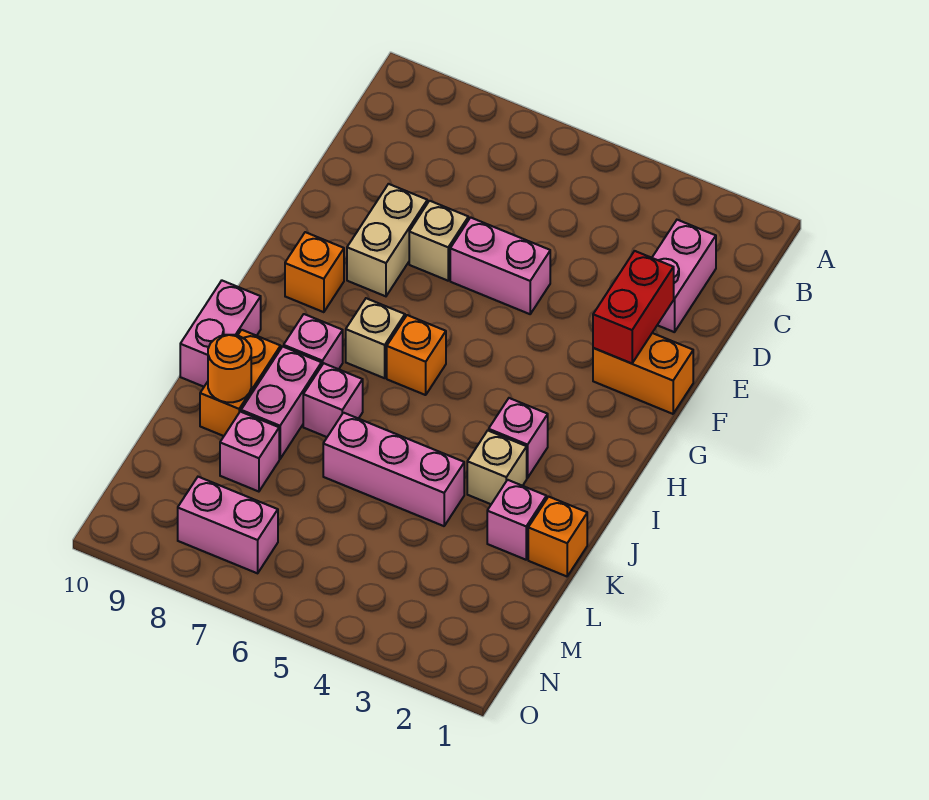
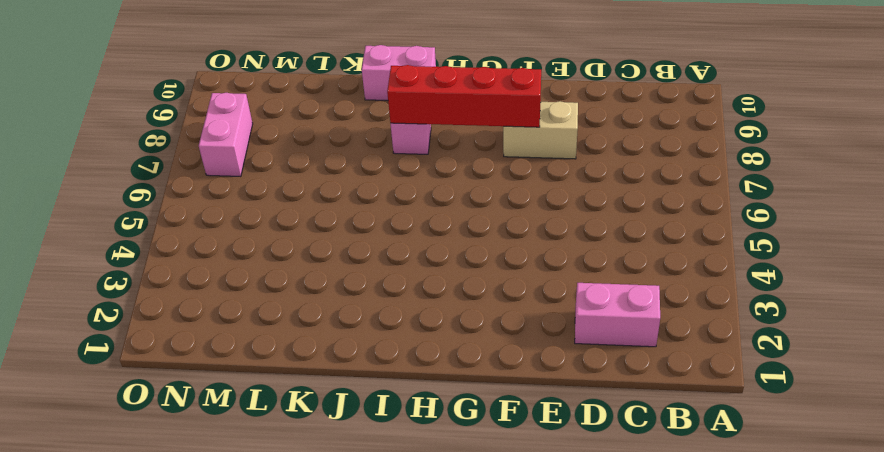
red 1x4 brick [387,65,541,127] -> none
none -> pink 1x2 brick [450,217,550,314]
none -> tan 1x1 brick [409,201,468,281]
none -> orange 1x2 brick [593,333,693,414]

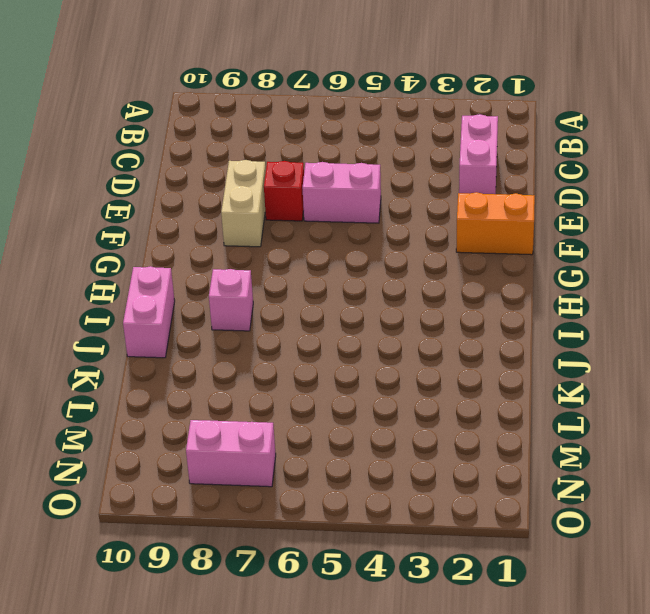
red 1x1 brick [264,161,304,221] -> tan 1x1 brick [409,201,468,281]
none -> orange 1x1 brick [285,232,344,312]
none -> orange 1x1 brick [387,315,446,395]
none -> tan 1x1 brick [346,298,405,378]

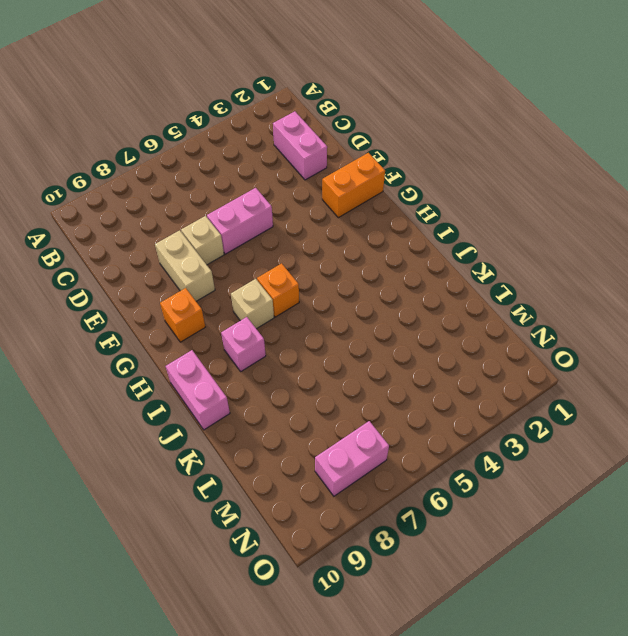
none -> pink 1x1 brick [489,398,548,478]
none -> tan 1x1 brick [467,431,527,504]
none -> pink 1x1 brick [303,363,363,437]

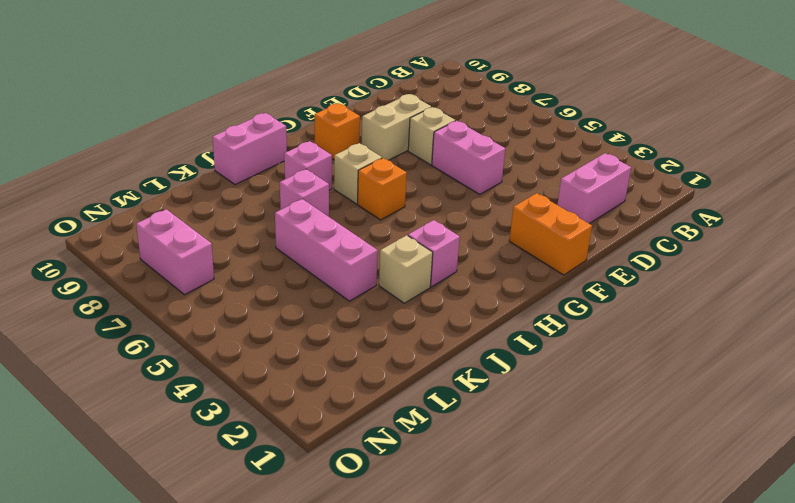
none -> pink 1x2 brick [241,347,322,459]
none -> orange 1x2 brick [200,330,281,436]
none -> orange 1x1 brick [528,497,587,576]

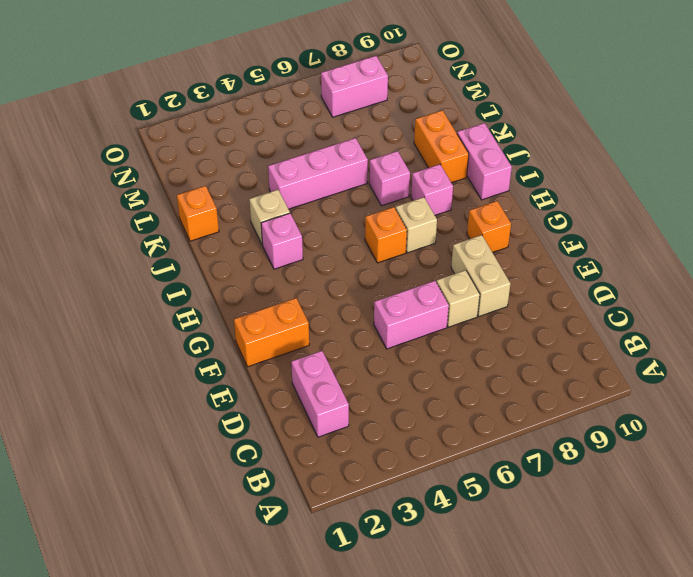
none -> pink 1x2 brick [241,347,322,459]
none -> pink 1x1 brick [487,480,546,560]
none -> pink 1x1 brick [220,412,279,492]

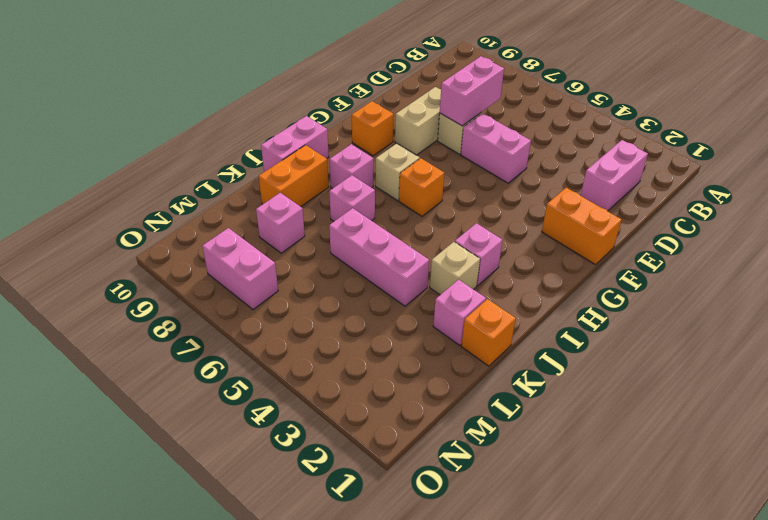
pink 1x2 brick [440,56,504,126] -> pink 1x2 brick moved to [241,347,322,459]
none -> red 1x2 brick [593,251,674,363]
none -> orange 1x1 round brick [208,335,251,402]

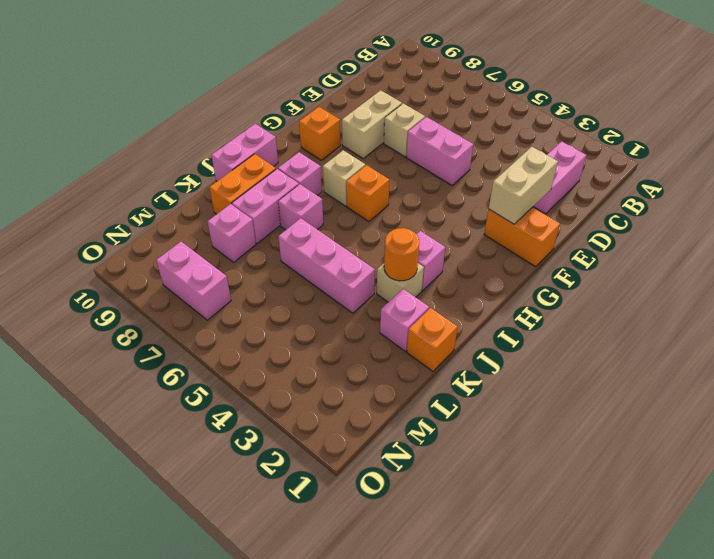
tan 1x2 brick [489,147,558,224] -> red 1x2 brick [593,251,674,363]
orange 1x1 round brick [384,228,419,281] -> orange 1x1 round brick moved to [208,335,251,402]

